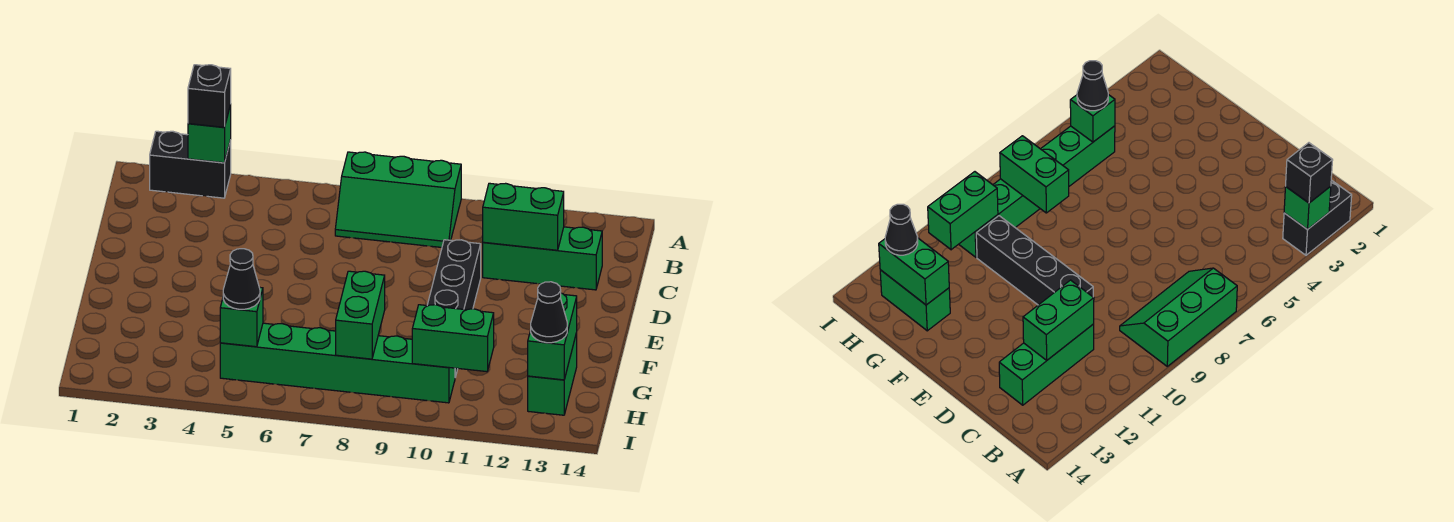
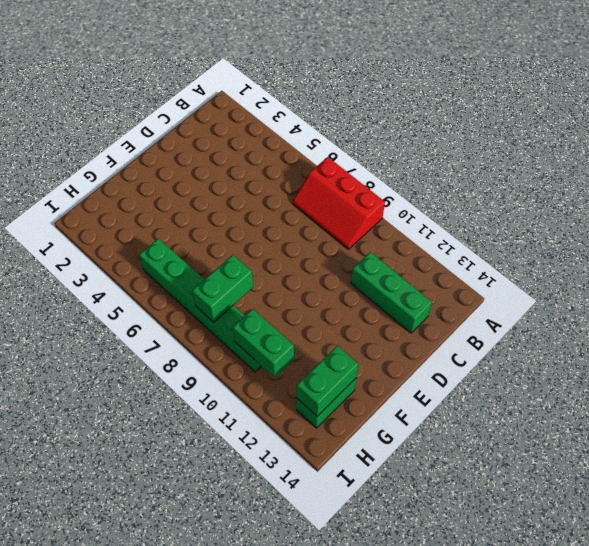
red 2x3 slope [293,157,385,249] -> green 2x3 slope [335,152,461,247]
none -> black 1x2 brick [150,131,231,198]
none -> black 1x4 brick [427,240,481,377]
none -> green 1x1 brick [188,105,231,163]

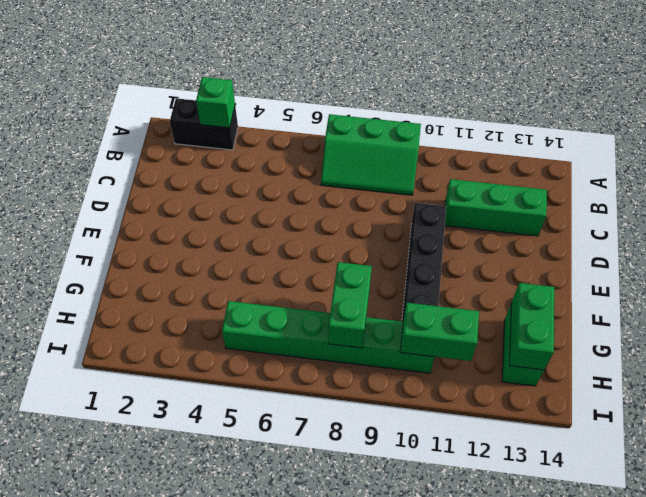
none -> green 1x2 brick [483,183,564,250]
none -> green 1x1 brick [220,287,263,347]
none -> black 1x1 brick [188,65,231,127]

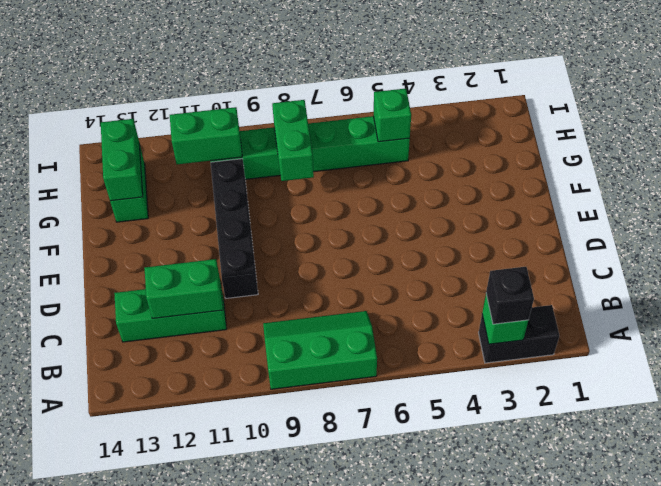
none -> black 1x1 cone [223,249,260,309]
none -> black 1x1 cone [531,282,567,343]

